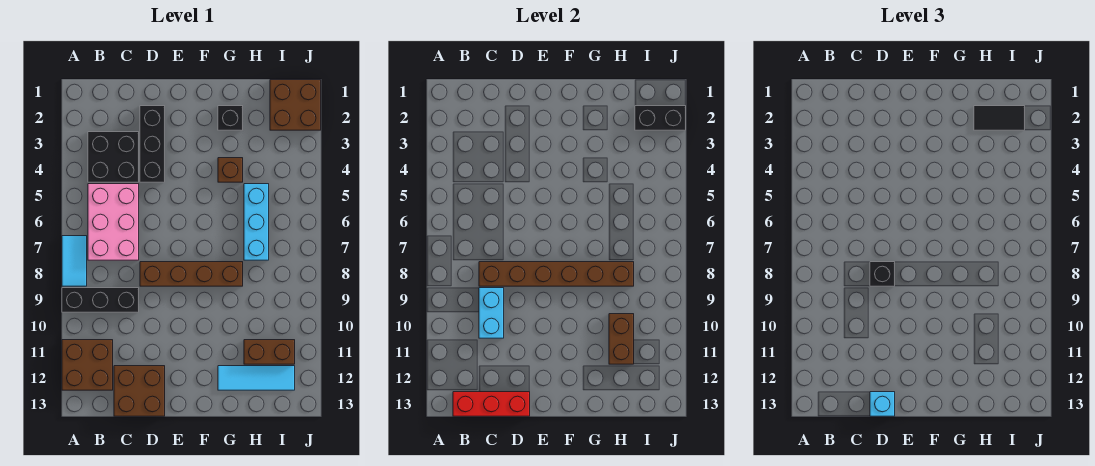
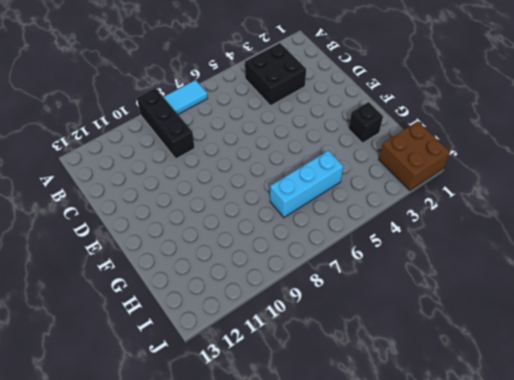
none -> brown 2x2 brick [62,340,113,390]
none -> pink 2x3 brick [88,184,139,260]
none -> brown 2x2 brick [114,366,165,416]

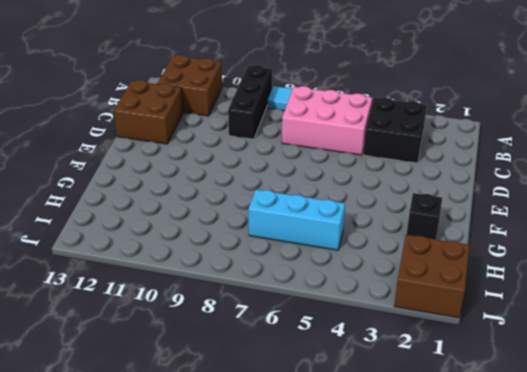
none -> black 1x3 brick [140,106,165,182]
none -> brown 1x4 brick [140,262,243,286]
none -> brown 1x1 brick [218,158,243,182]

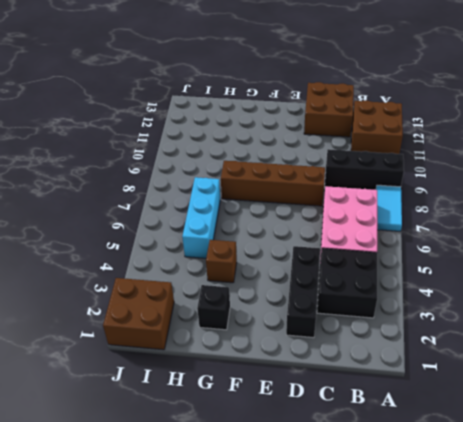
none -> cyan 1x3 tile [218,366,295,390]
none -> brown 1x2 brick [244,340,295,364]
none -> red 1x3 brick [453,392,530,416]

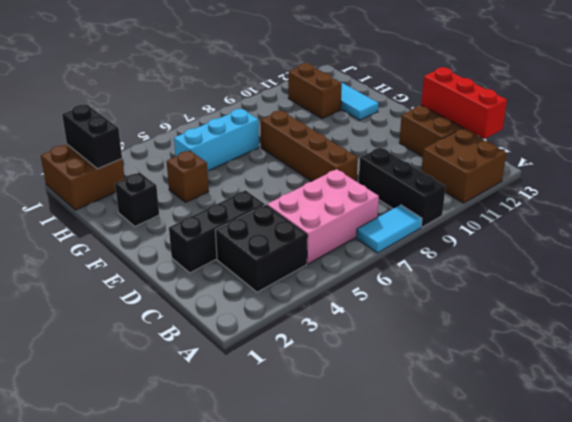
none -> brown 1x6 brick [479,262,634,286]
none -> cyan 1x2 brick [479,288,504,338]
none -> brown 1x2 brick [609,314,634,364]

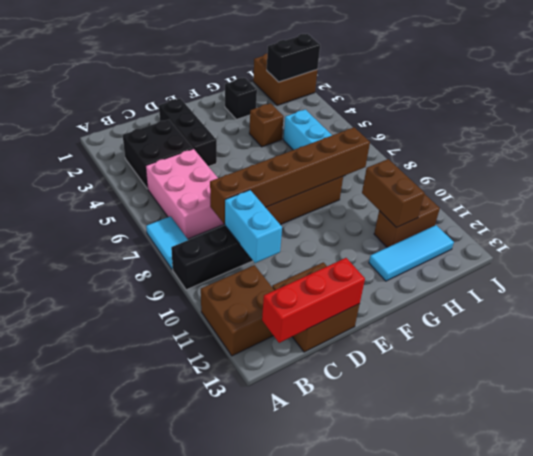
none -> black 1x1 brick [870,262,895,286]
none -> cyan 1x1 brick [870,392,895,416]
none -> black 1x2 tile [974,106,1025,130]

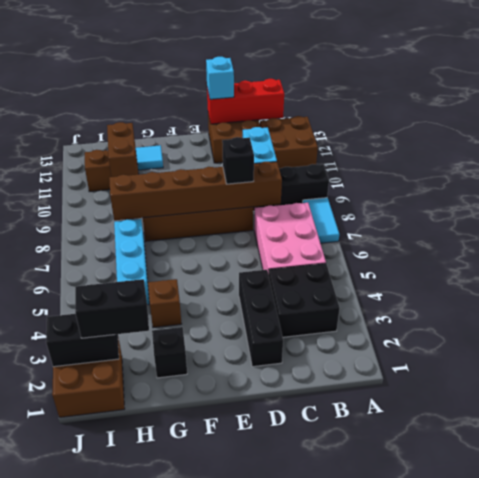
black 1x2 brick [75,279,149,338] -> black 1x2 tile [974,106,1025,130]

